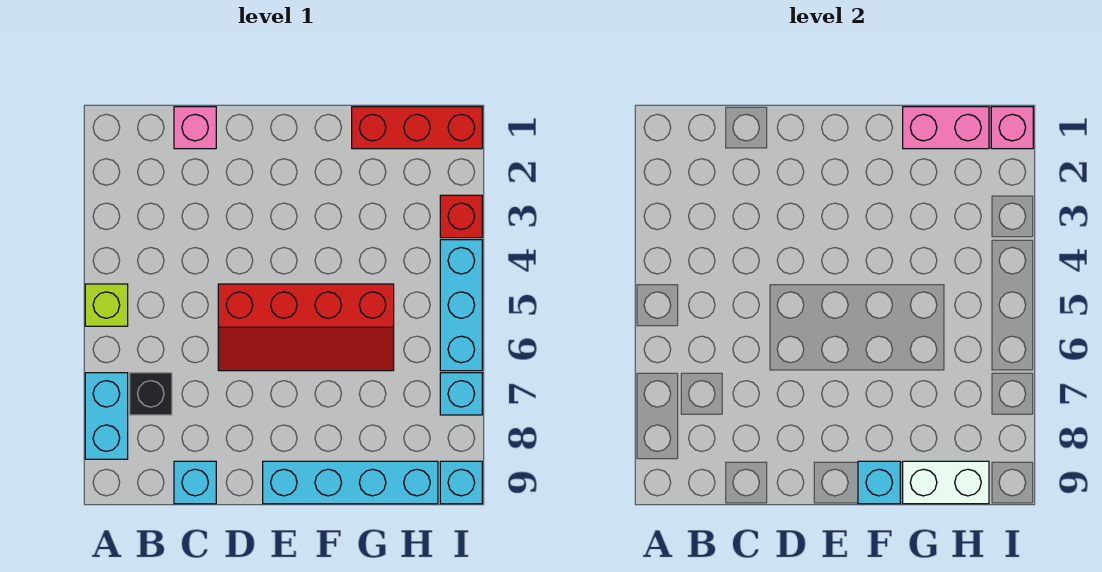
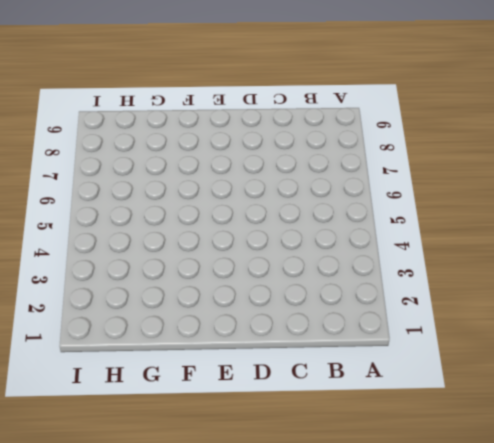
none -> lime 1x1 brick [85,284,128,326]
none -> cyan 1x2 brick [85,373,128,459]
none -> black 1x1 brick [130,373,172,415]

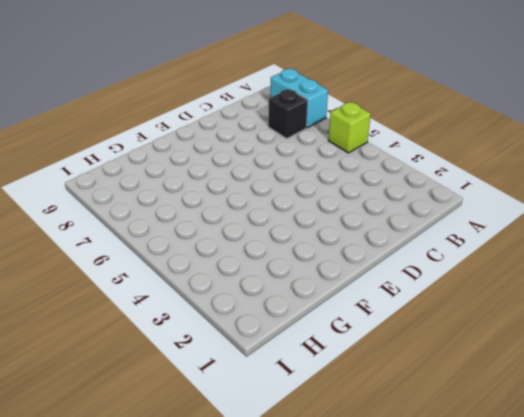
none -> pink 1x1 brick [174,107,216,149]
none -> cyan 1x1 brick [174,461,216,504]
none -> red 2x4 slope [218,284,394,371]

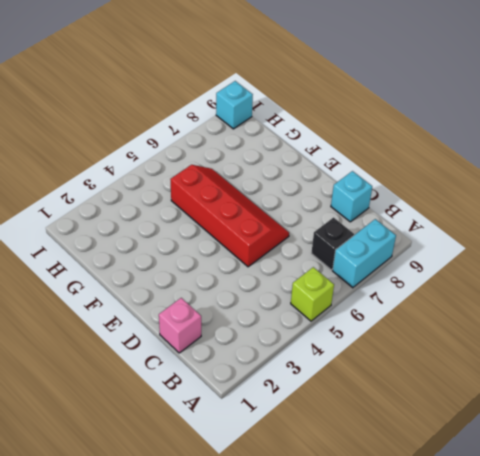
none -> cyan 1x4 brick [263,461,438,504]
none -> red 1x3 brick [352,107,482,149]
none -> red 1x1 brick [440,195,482,238]

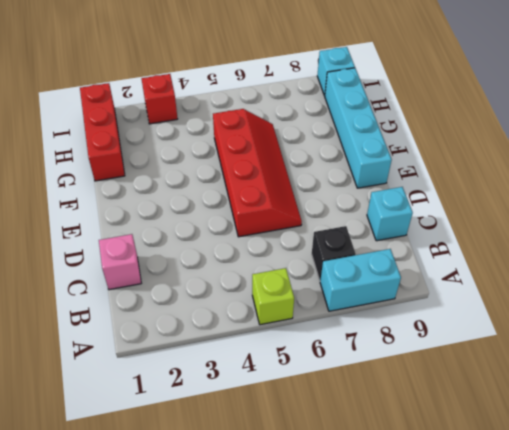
none -> cyan 1x3 brick [440,240,482,371]
none -> cyan 1x1 brick [440,373,482,415]
none -> cyan 1x1 brick [858,461,900,504]

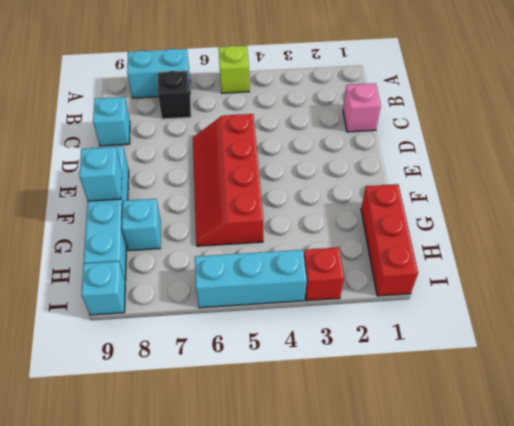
cyan 1x1 brick [122,199,161,251] -> cyan 1x1 brick moved to [440,373,482,415]
none -> pink 1x2 brick [903,107,989,149]
none -> white 1x2 brick [903,461,989,504]
none -> pink 1x1 brick [991,107,1033,149]

